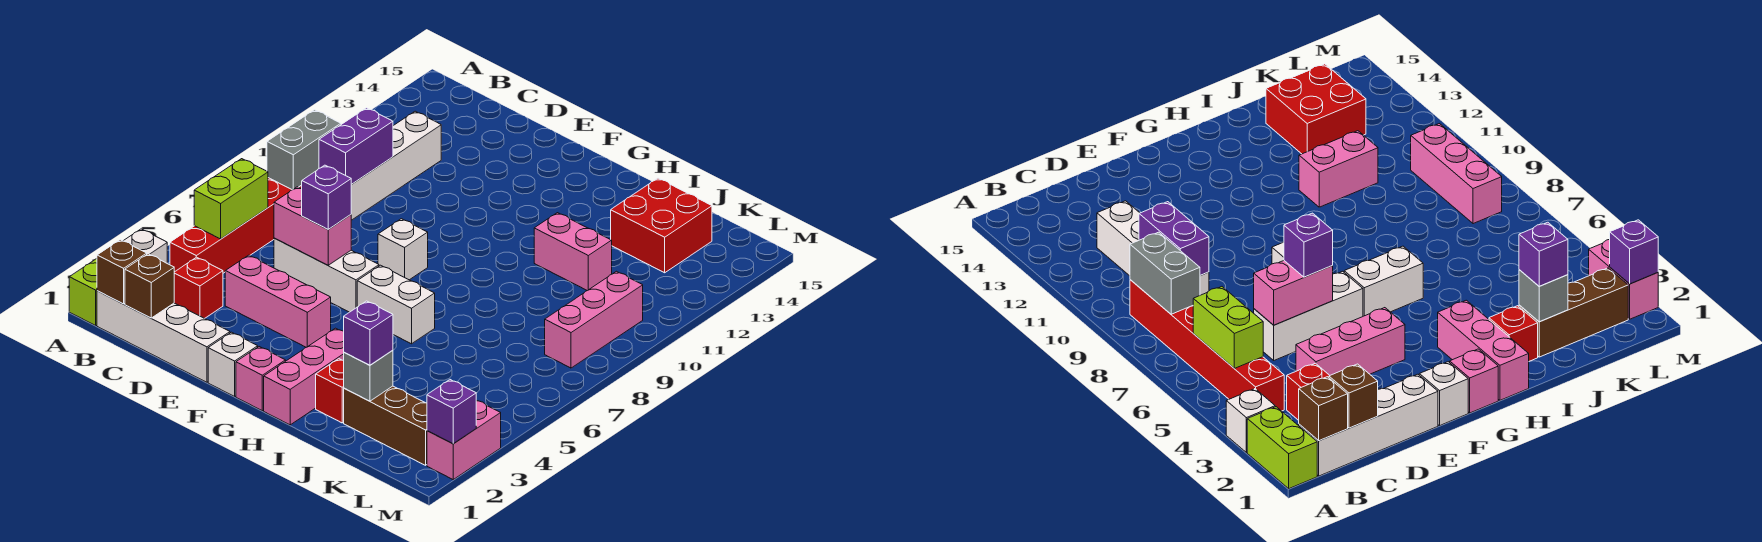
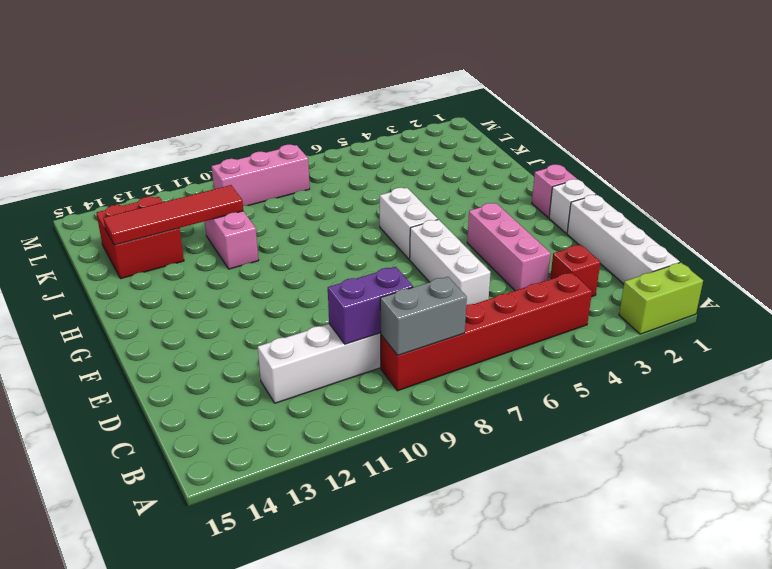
red 1x4 tile [103,185,243,245] -> none
none -> white 1x1 brick [124,229,167,263]
none -> white 1x1 brick [378,219,428,280]
none -> pink 1x3 brick [264,328,344,425]

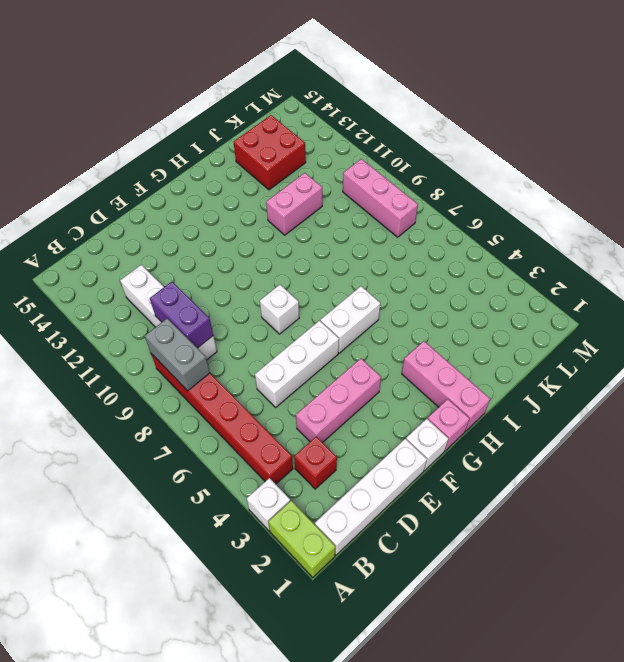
none -> red 1x1 brick [316,359,344,423]
none -> brown 1x3 brick [344,386,427,465]
none -> pink 1x2 brick [427,400,501,479]

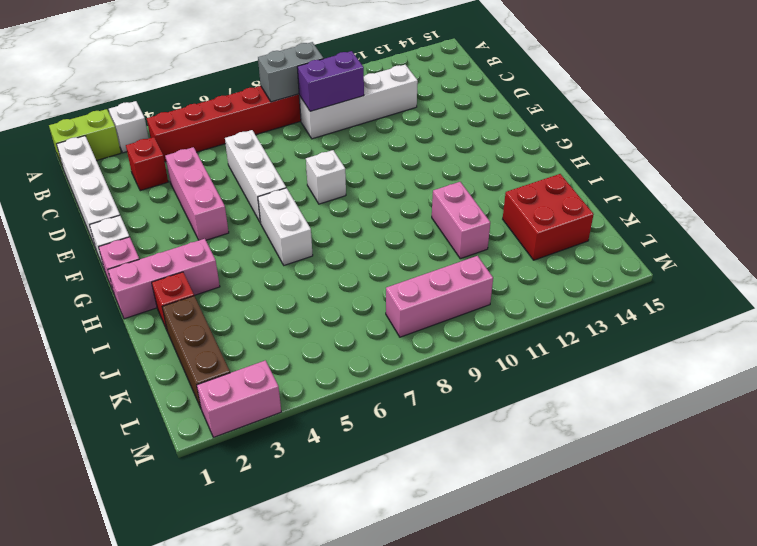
none -> brown 1x1 brick [97,240,147,304]
none -> lime 1x2 brick [194,159,268,239]
none -> brown 1x1 brick [125,254,174,318]

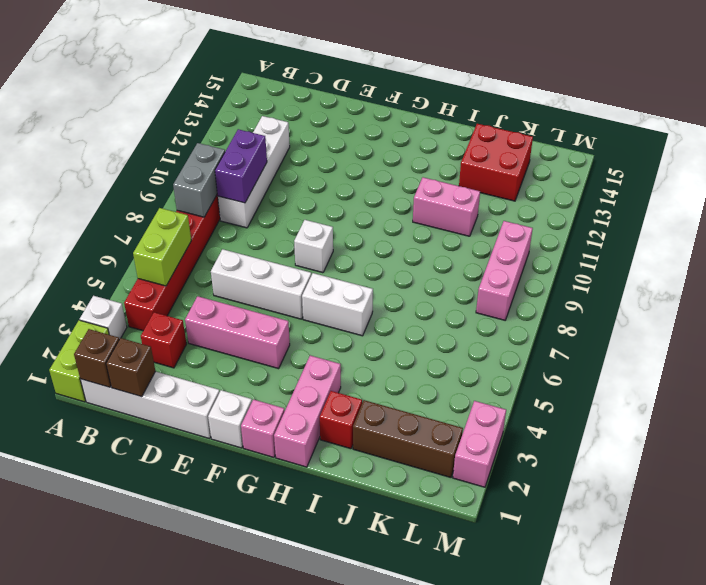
none -> pink 1x2 brick [274,187,351,265]
none -> grey 1x1 brick [344,350,393,401]
none -> purple 1x1 brick [427,380,476,443]

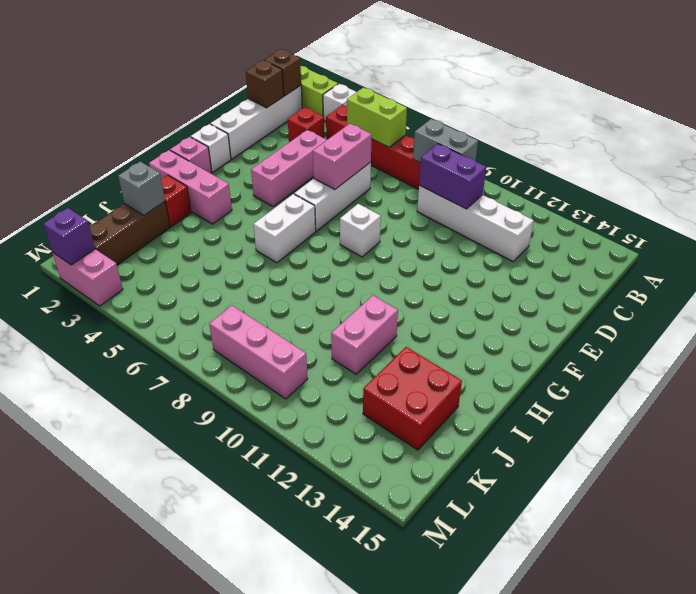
none -> purple 1x1 brick [302,165,352,229]
none -> purple 1x1 brick [344,301,393,365]

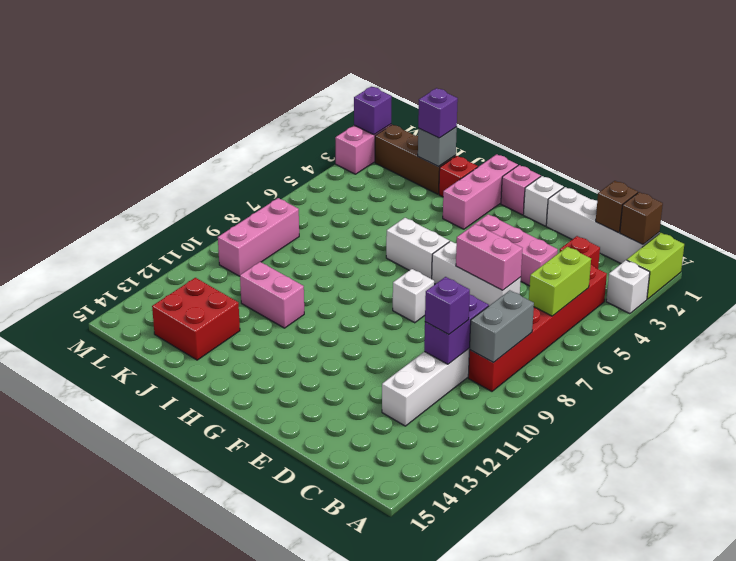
purple 1x1 brick [425,277,470,335] -> purple 1x1 brick moved to [302,165,352,229]

